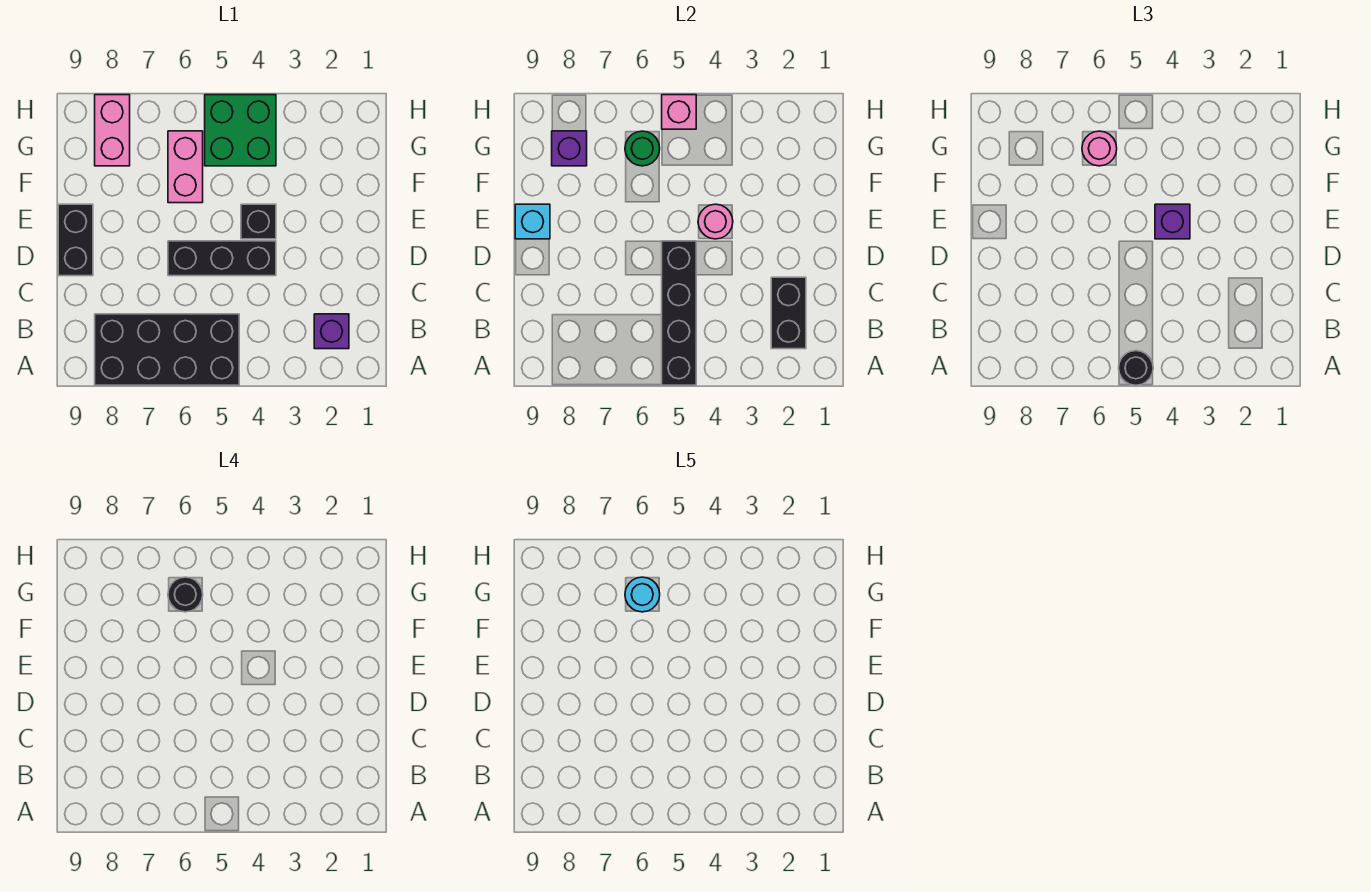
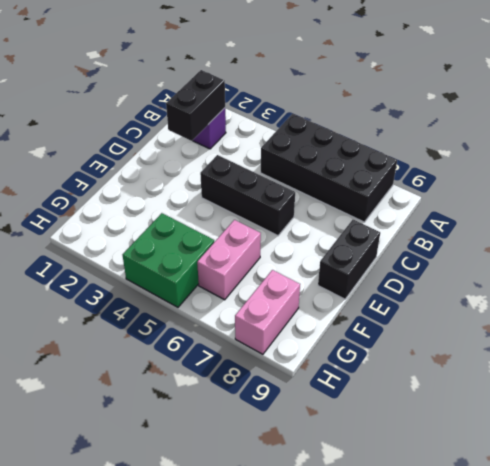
none -> black 1x1 brick [241,204,276,239]
none -> black 1x4 brick [662,241,696,385]
none -> pink 1x1 round brick [698,204,733,239]

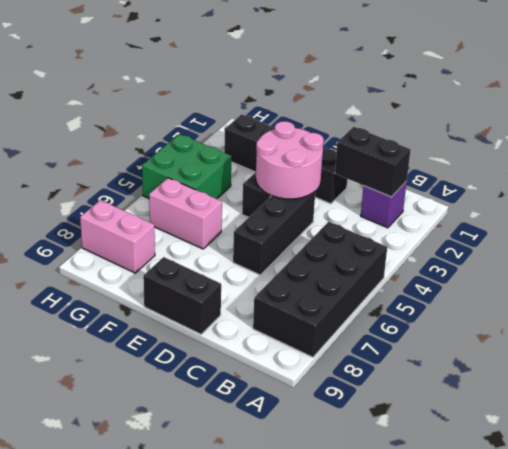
black 1x4 brick [224,114,347,204] -> black 1x4 brick moved to [662,241,696,385]
pink 2x2 round brick [256,121,324,199] -> pink 1x1 round brick [698,204,733,239]
none -> cyan 1x1 brick [515,204,550,239]
none -> green 1x1 round brick [625,131,660,166]
none -> purple 1x1 brick [552,131,587,166]

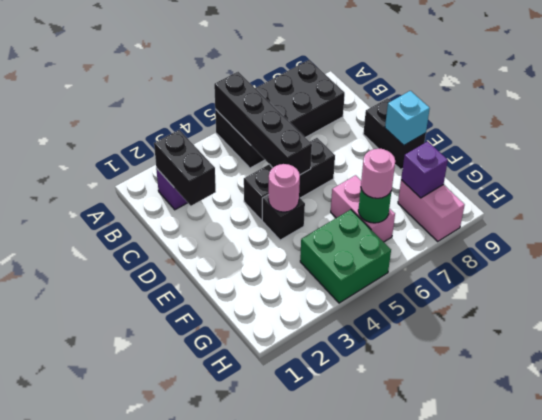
none -> pink 1x1 brick [662,95,696,129]
none -> black 1x1 round brick [1119,351,1153,385]
none -> purple 1x1 brick [1155,204,1190,239]

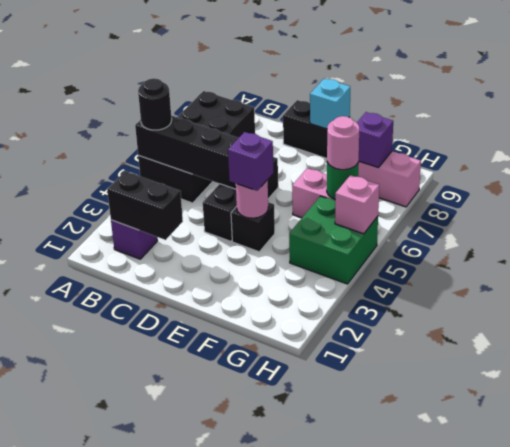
none -> black 1x1 round brick [168,577,203,612]
none -> cyan 1x1 round brick [625,577,660,612]

